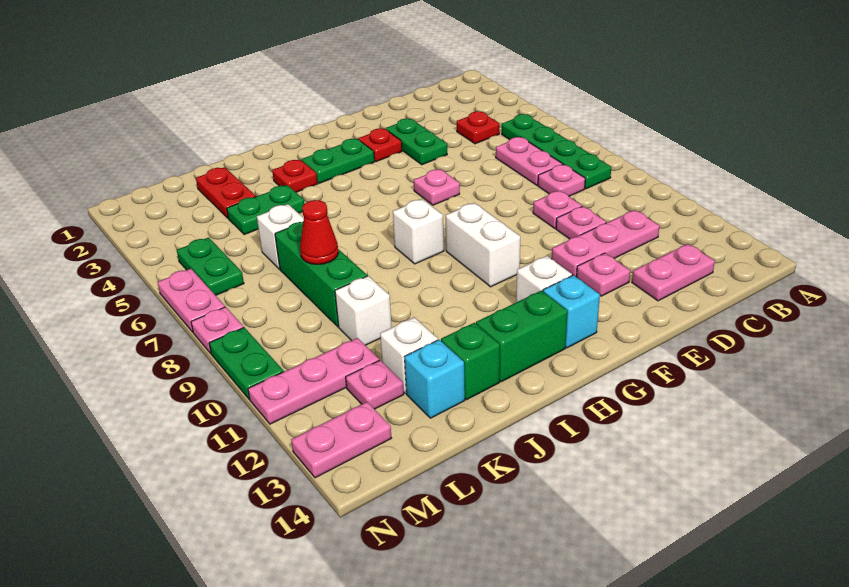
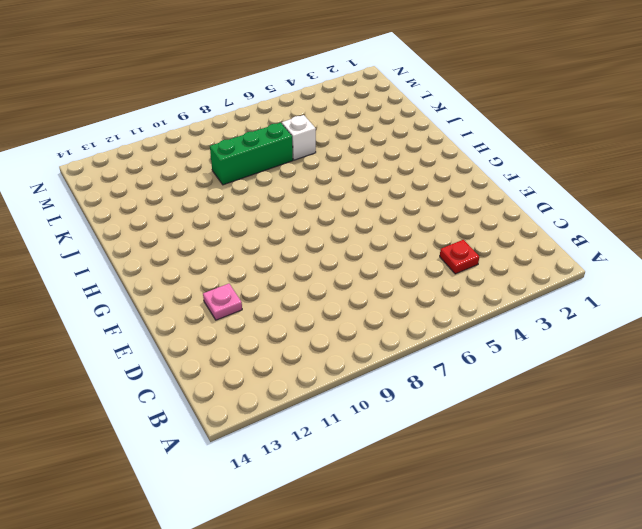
none -> green 1x4 plate [502,114,611,189]
none -> pink 1x2 plate [496,137,563,185]
none -> pink 1x1 plate [538,164,585,196]
none -> pink 1x3 plate [552,210,660,277]

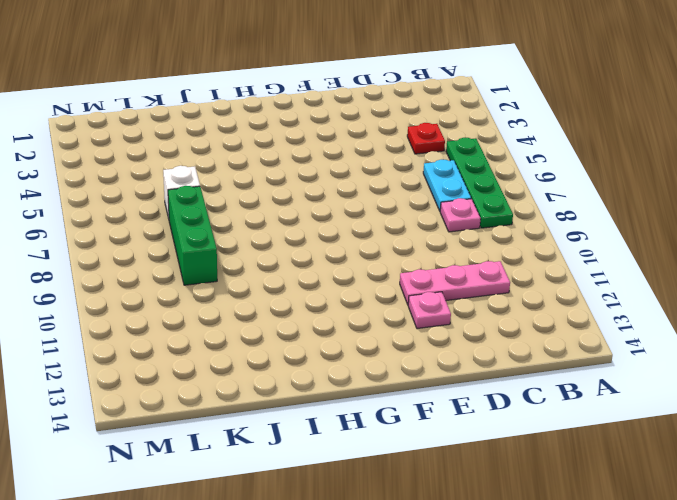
cyan 1x2 plate [423,160,471,211] -> pink 1x2 plate [496,137,563,185]
none -> pink 1x2 plate [632,244,715,301]
none -> pink 1x1 plate [533,191,582,229]
none -> pink 1x1 plate [556,206,606,239]
none -> green 1x2 plate [386,119,447,165]

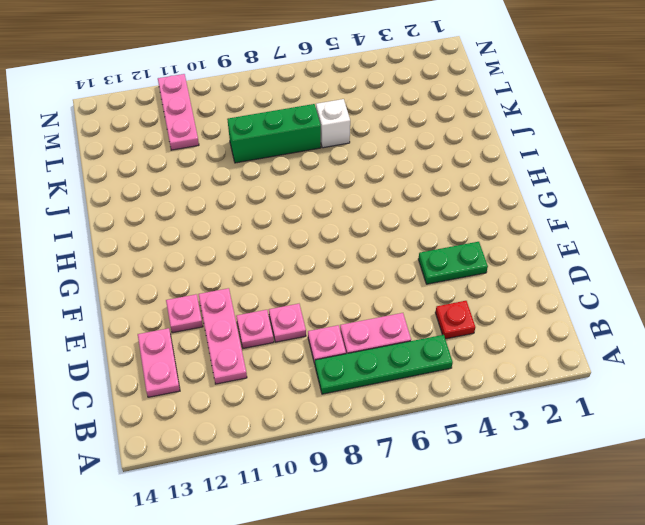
none -> red 1x1 plate [358,128,402,162]
none -> pink 1x1 plate [414,169,460,205]
none -> green 1x2 plate [302,139,374,183]
none -> white 1x2 brick [445,203,520,287]

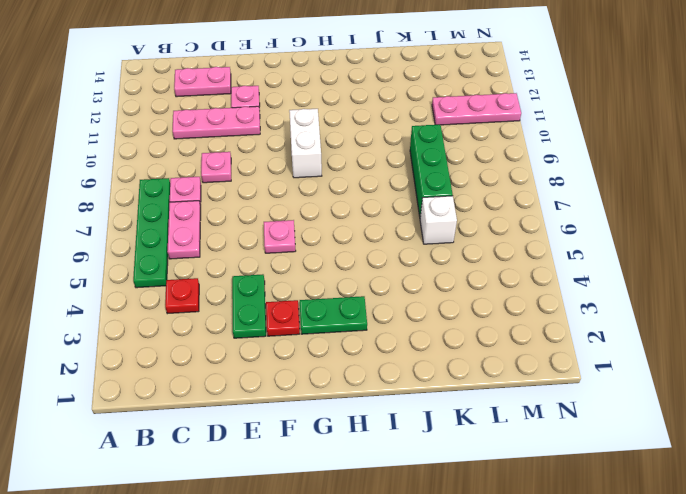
none -> pink 1x1 plate [556,206,606,239]
none -> white 1x1 brick [516,256,572,302]
none -> cyan 1x1 brick [543,275,600,348]
none -> white 1x1 brick [393,199,444,264]

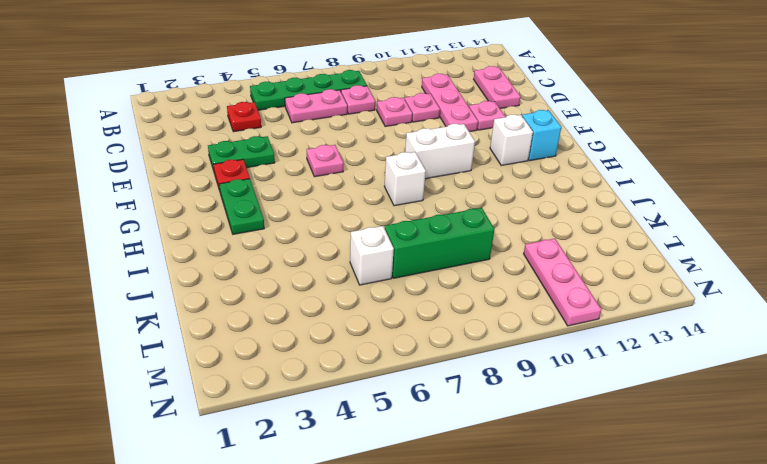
none -> green 1x2 brick [476,290,568,382]
none -> red 1x1 plate [272,160,318,192]
none -> green 1x2 plate [227,185,304,235]
none -> green 1x1 brick [441,323,500,400]

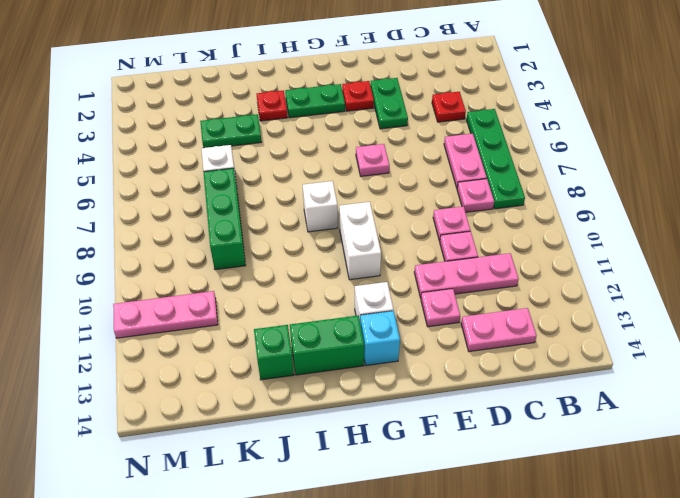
none -> red 1x2 plate [196,167,256,218]
none -> white 1x1 brick [335,276,392,345]
none -> white 1x1 brick [380,317,438,393]
none -> cyan 1x1 brick [405,340,465,418]

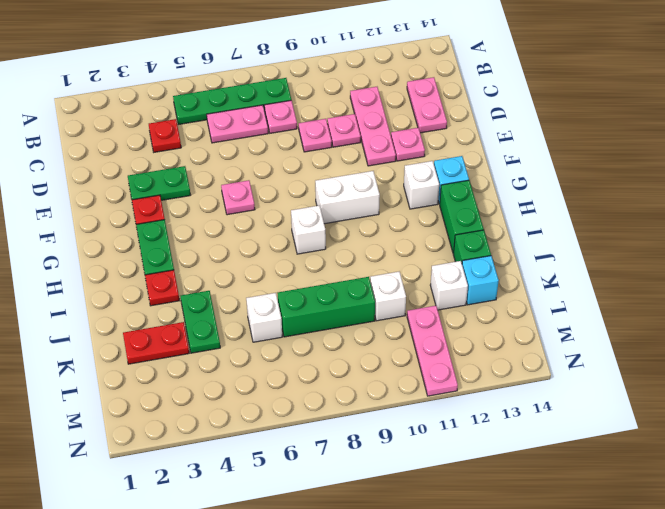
none -> pink 1x1 plate [346,360,404,409]
none -> green 1x2 plate [177,238,244,295]
none -> pink 1x2 plate [291,402,391,478]
none -> pink 1x2 plate [158,269,225,332]

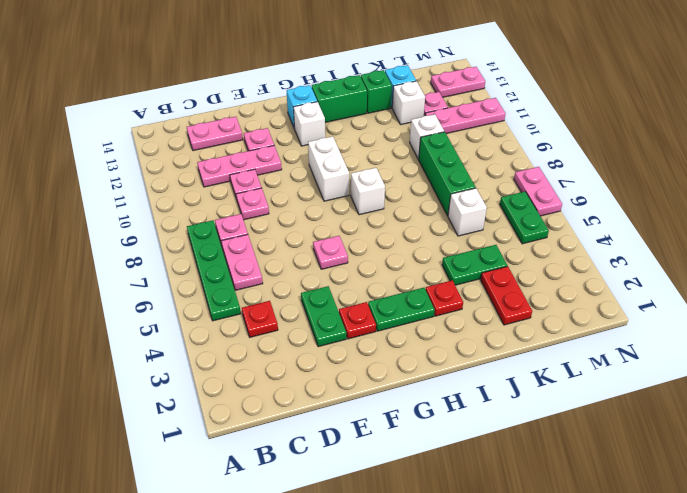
none -> pink 1x1 plate [191,307,244,353]
none -> green 1x2 plate [209,327,284,399]
none -> red 1x1 cone [300,200,338,264]

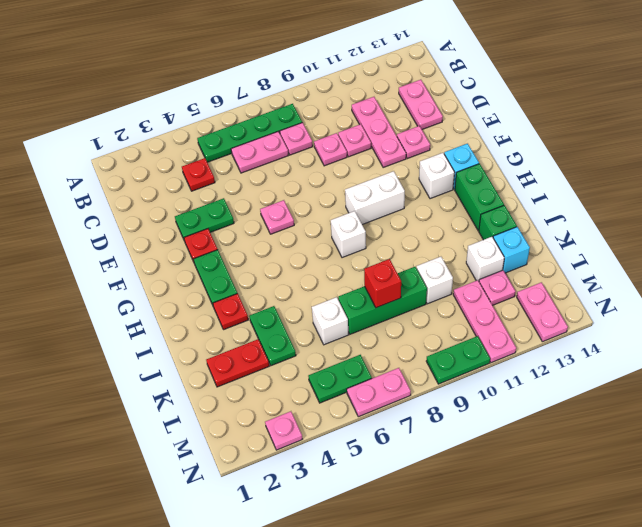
red 1x1 brick [364,259,401,308] -> red 1x1 cone [300,200,338,264]
pink 1x1 plate [265,411,302,450] -> pink 1x1 plate moved to [191,307,244,353]

